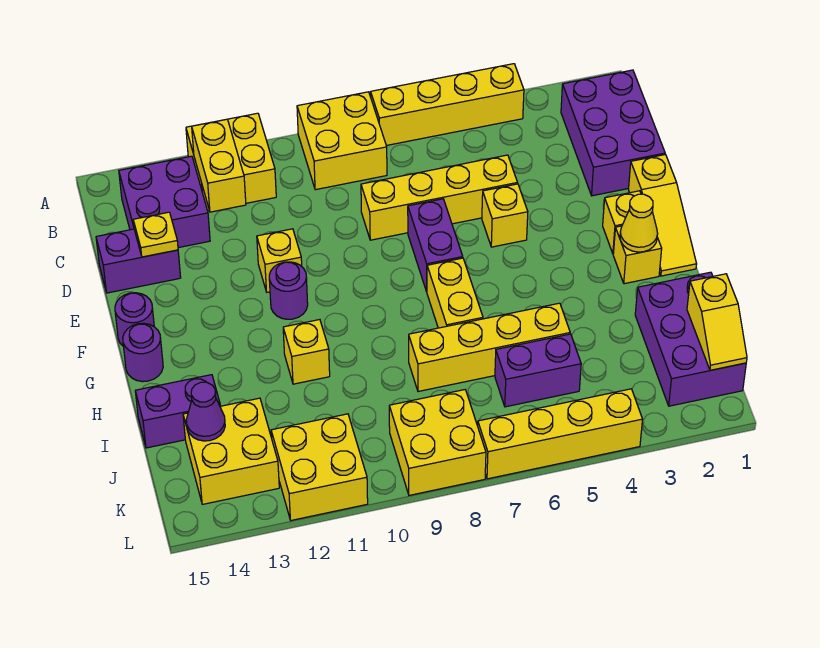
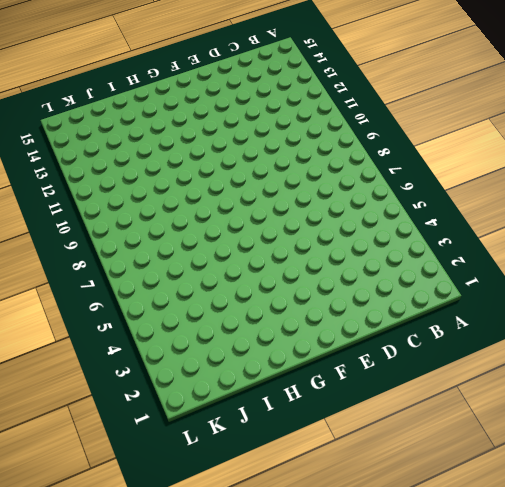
none -> yellow 1x4 brick [371,64,524,146]
none -> yellow 2x2 brick [297,92,387,190]
none -> yellow 2x2 brick [186,113,276,211]
none -> purple 2x3 brick [561,70,665,196]

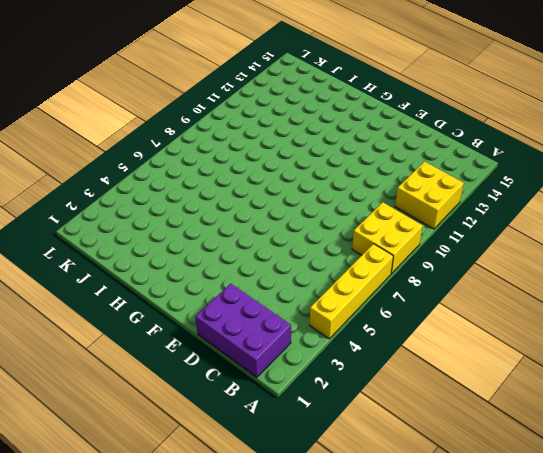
none -> purple 2x2 brick [119,156,210,248]
none -> yellow 1x4 brick [361,155,518,240]
none -> purple 1x2 brick [96,229,181,293]
none -> yellow 1x3 slope [629,155,697,276]

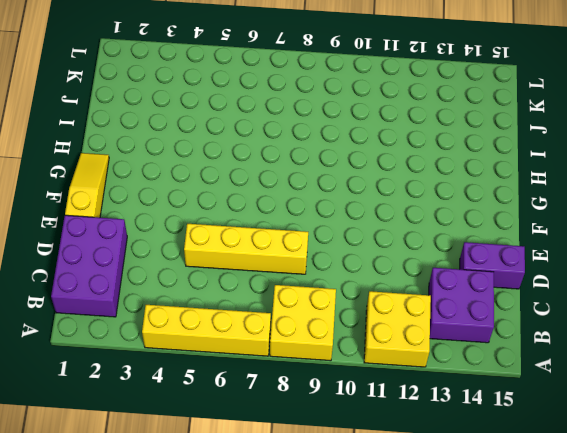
none -> yellow 1x1 brick [482,184,528,247]
none -> purple 1x2 brick [408,199,463,292]
none -> yellow 1x1 brick [257,229,302,292]
none -> yellow 1x1 brick [603,191,641,254]

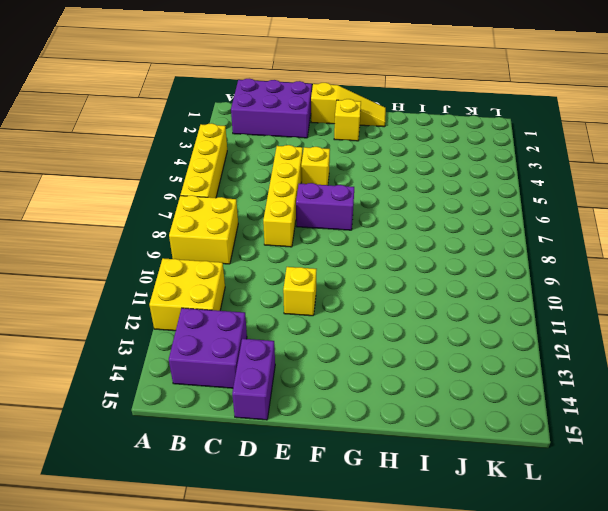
none -> purple 1x1 round brick [269,262,308,319]
none -> purple 1x1 round brick [115,293,154,346]
none -> yellow 1x1 brick [613,226,662,284]
none -> yellow 1x2 brick [427,258,483,328]

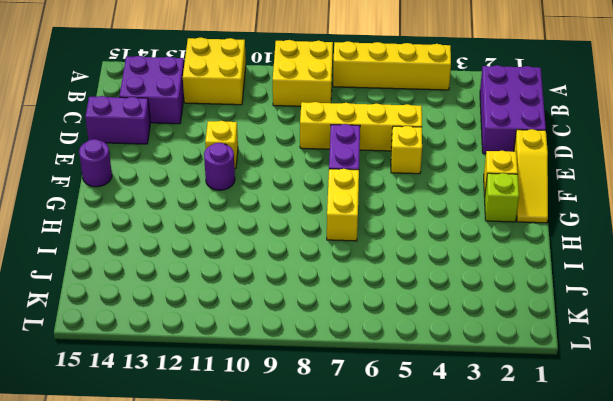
lime 1x1 brick [485,173,519,222] -> yellow 1x1 brick [613,226,662,284]
none -> purple 1x1 round brick [123,323,163,382]
none -> yellow 1x1 brick [283,320,330,384]
none -> purple 2x3 brick [635,272,746,406]
none -> yellow 1x4 brick [409,303,570,391]

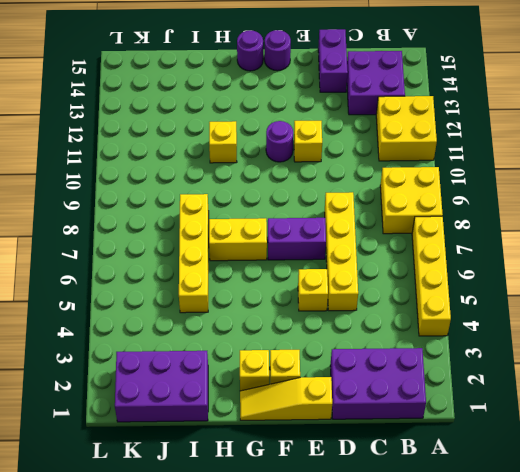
none -> purple 1x2 brick [135,375,220,448]
none -> purple 1x2 brick [495,334,581,407]
none -> yellow 2x2 brick [183,398,279,504]
none -> yellow 2x2 brick [389,390,486,495]

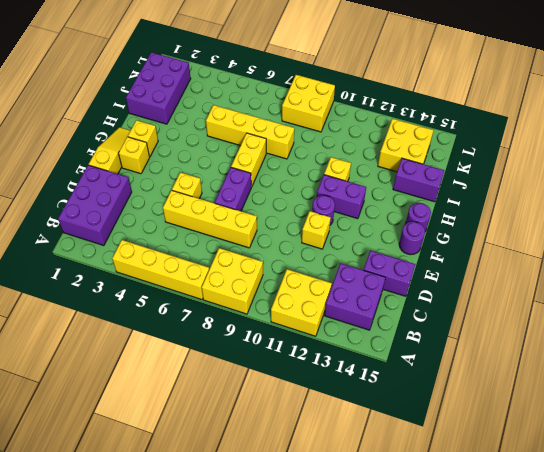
purple 1x2 brick [317,175,366,219] -> purple 1x2 brick moved to [495,334,581,407]
none -> yellow 2x2 brick [271,414,368,520]
none -> yellow 1x4 brick [478,389,643,479]
none -> yellow 1x2 brick [192,119,246,212]
none -> yellow 1x1 plate [133,212,178,257]

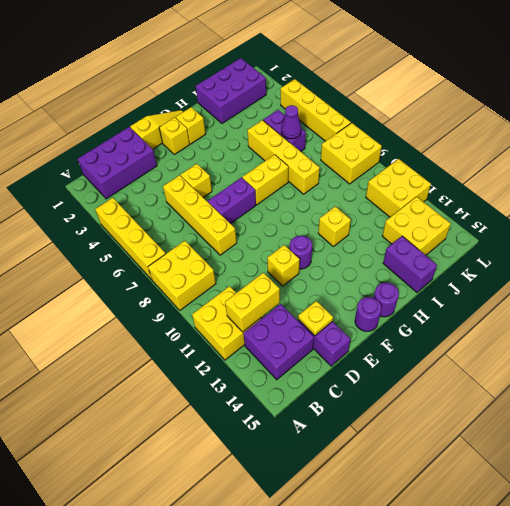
purple 1x1 cone [281,105,302,139] -> purple 1x1 cone moved to [186,382,225,441]
none -> yellow 1x1 cone [620,194,658,252]
none -> yellow 1x2 slope [687,274,747,370]

